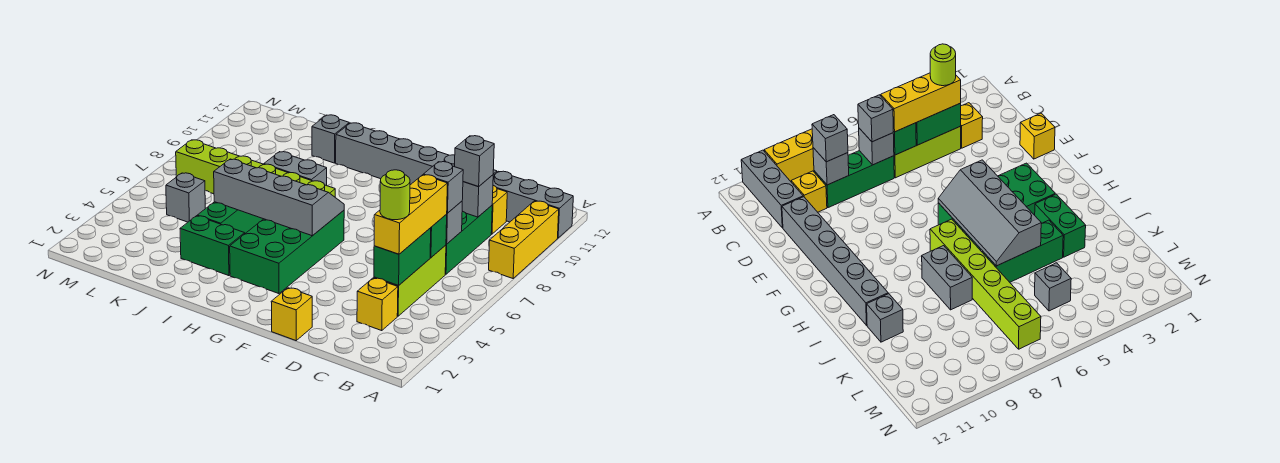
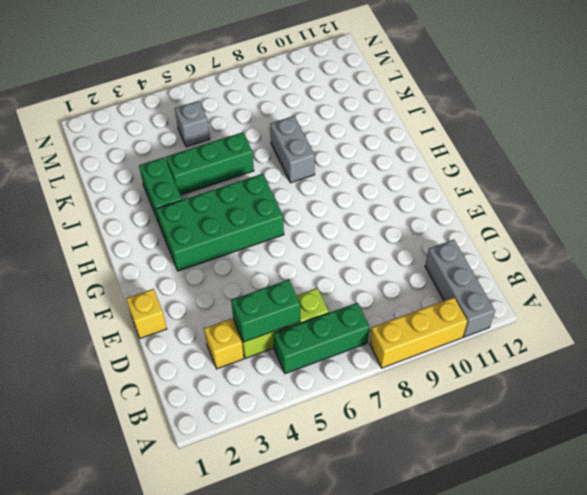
green 1x3 brick [273,303,370,374] -> green 1x3 brick moved to [445,206,492,274]
none -> yellow 1x1 brick [491,185,507,234]
none -> grey 1x6 brick [336,123,497,185]
none -> lime 1x6 brick [176,140,335,197]

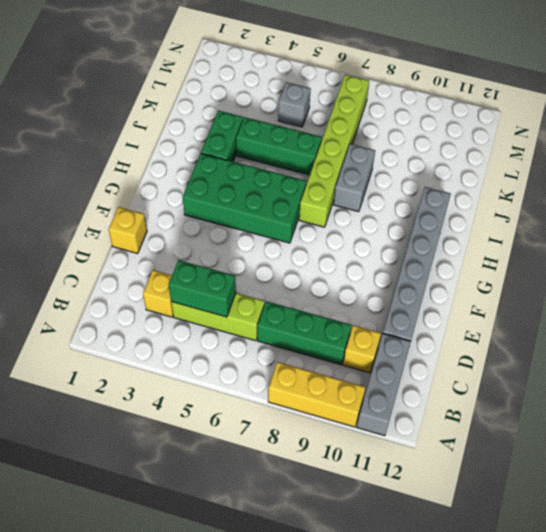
none -> grey 1x1 brick [312,115,349,163]
none -> green 1x1 brick [430,214,447,258]
none -> grey 1x1 brick [446,201,462,244]

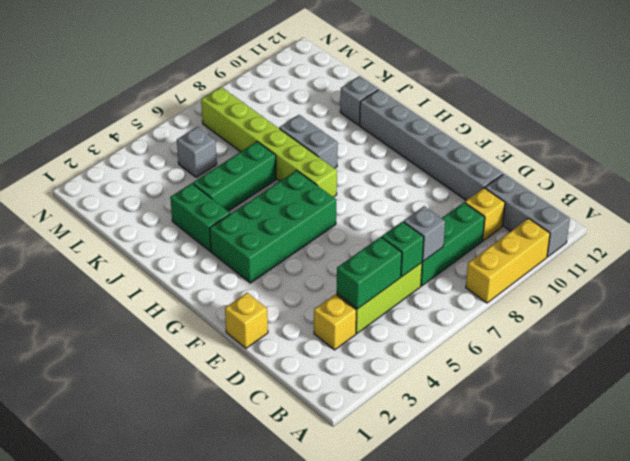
none -> grey 1x1 brick [462,175,493,217]
none -> grey 2x4 slope [214,159,344,236]
none -> yellow 1x3 brick [374,175,447,254]

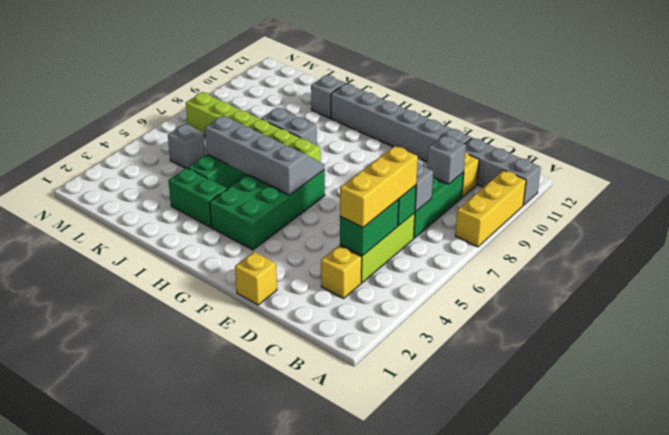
none -> grey 1x1 brick [423,162,463,213]
none -> grey 1x1 brick [455,136,494,187]
none -> lime 1x1 round brick [380,170,410,220]

